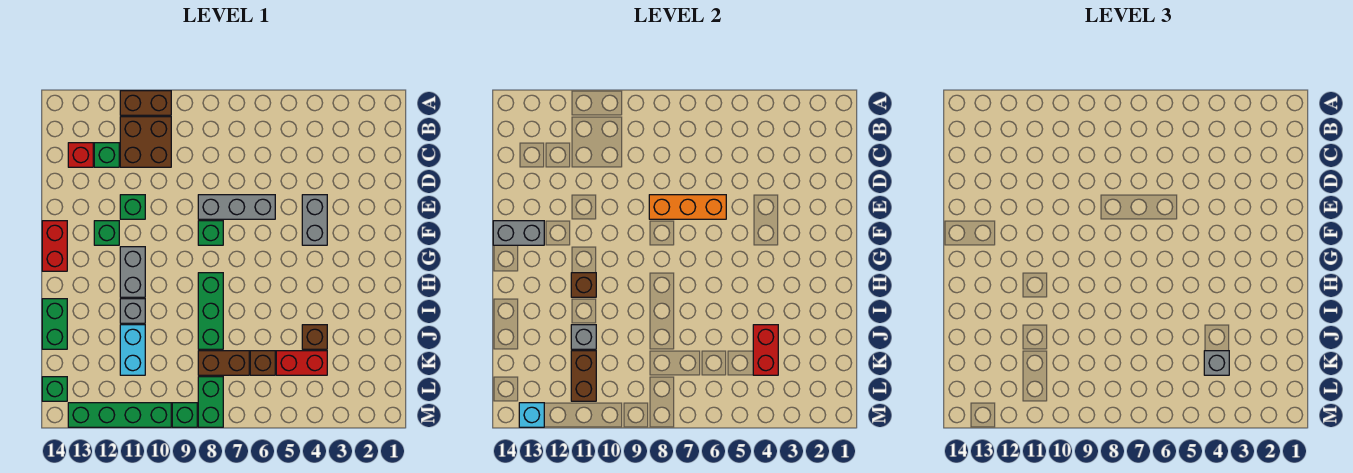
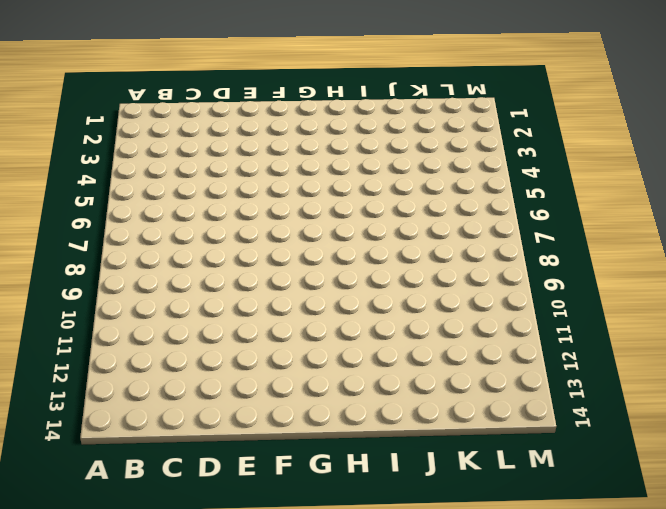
none -> brown 1x2 brick [120,91,171,115]
none -> brown 2x2 brick [120,117,171,167]
none -> green 1x1 brick [94,143,119,167]
none -> red 1x1 brick [68,143,93,167]

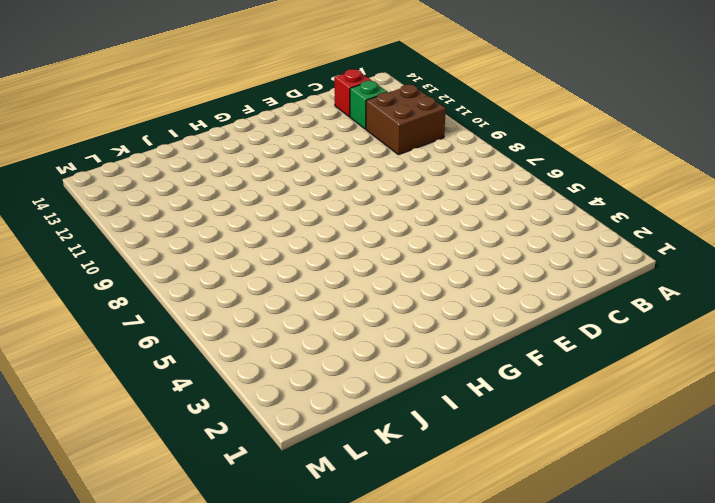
none -> brown 1x2 brick [120,91,171,115]
none -> grey 1x2 brick [302,195,327,245]
none -> grey 1x3 brick [198,195,275,219]
none -> green 1x1 brick [120,195,145,219]

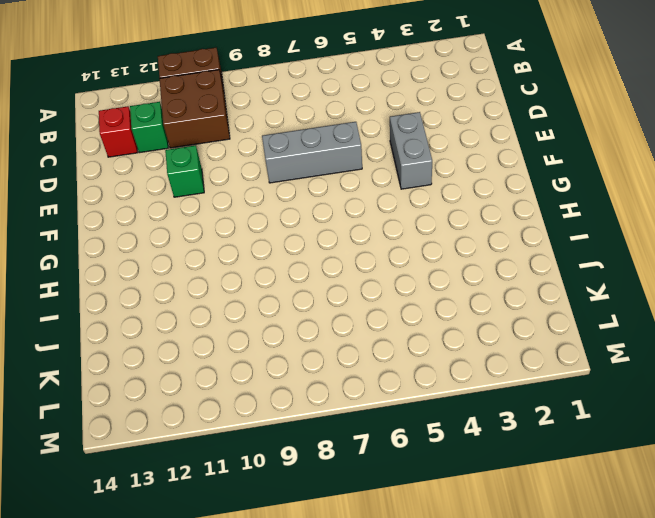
none -> green 1x1 brick [198,221,223,245]
none -> green 1x1 brick [94,221,119,245]
none -> red 1x2 brick [42,221,67,271]
none -> grey 1x2 brick [120,247,145,297]

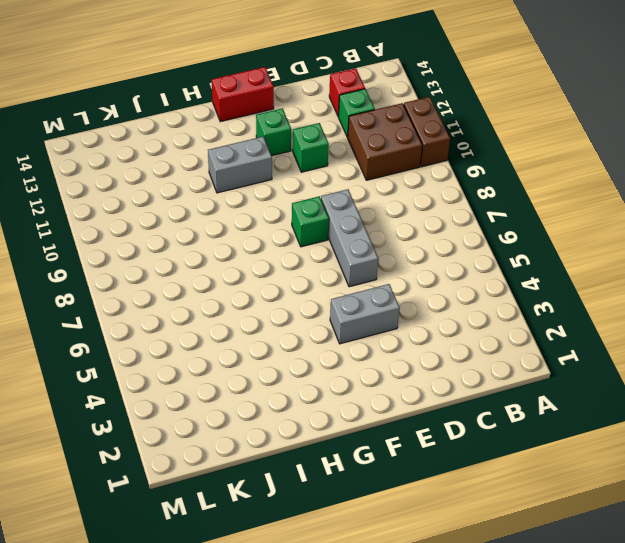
none -> green 1x3 brick [198,273,223,349]
none -> grey 1x1 brick [120,299,145,323]
none -> green 1x2 brick [42,299,67,349]
none -> brown 1x1 brick [302,325,327,349]

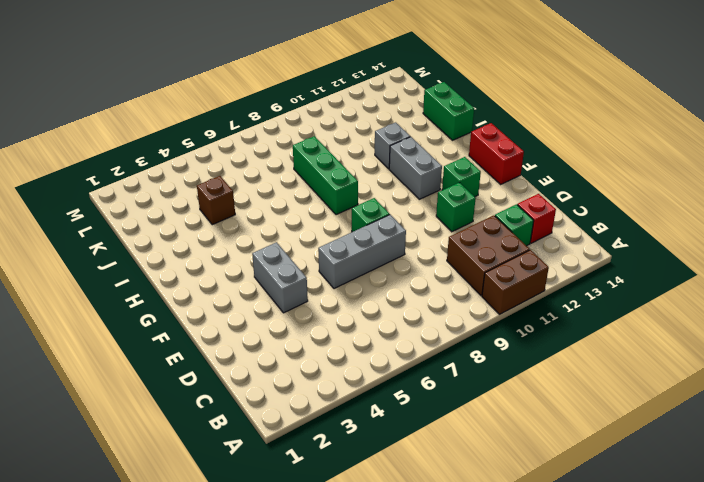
none -> cyan 1x2 brick [120,325,145,375]
none -> red 1x2 brick [276,351,327,375]
none -> brown 1x1 brick [250,351,275,375]
none -> brown 1x2 brick [198,351,249,375]

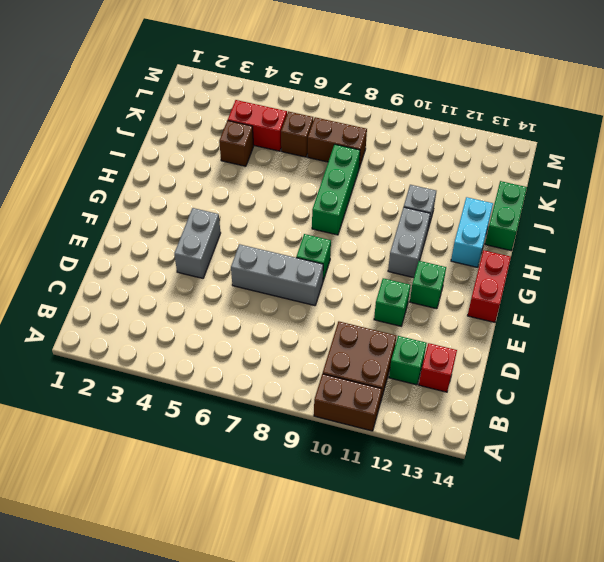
cyan 1x2 brick [451,197,493,267] -> cyan 1x2 brick moved to [120,325,145,375]
none -> green 1x2 brick [198,377,223,427]
none -> green 1x1 brick [42,377,67,401]
none -> green 1x1 brick [172,403,197,427]
none -> green 1x4 brick [68,403,171,427]

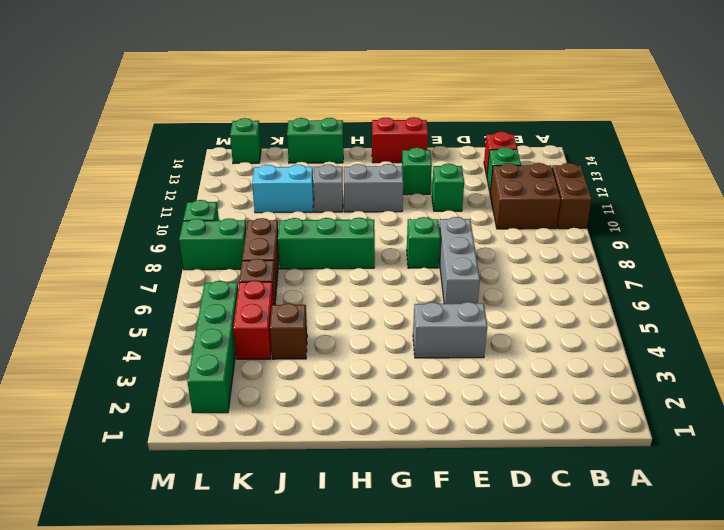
green 1x4 brick [187,281,238,413] -> green 1x4 brick moved to [68,403,171,427]
none -> orange 1x3 brick [649,195,726,219]
none -> grey 1x2 brick [493,221,544,245]
none -> brown 1x1 brick [571,273,596,297]
none -> red 1x2 brick [753,325,778,375]

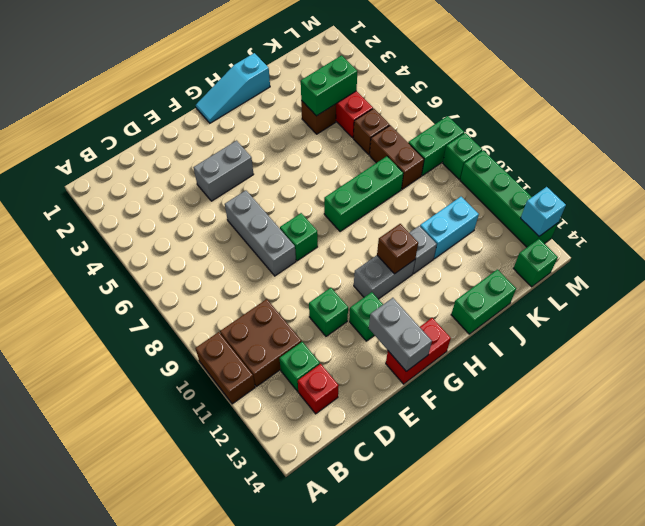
cyan 1x3 slope [196,53,270,123] -> none
green 1x2 brick [301,55,357,116] -> red 1x2 brick [753,325,778,375]
none -> orange 1x3 brick [649,195,726,219]
none -> grey 1x1 brick [571,325,596,349]
none -> brown 1x2 brick [571,351,596,401]
none -> grey 1x1 brick [1204,351,1229,375]

